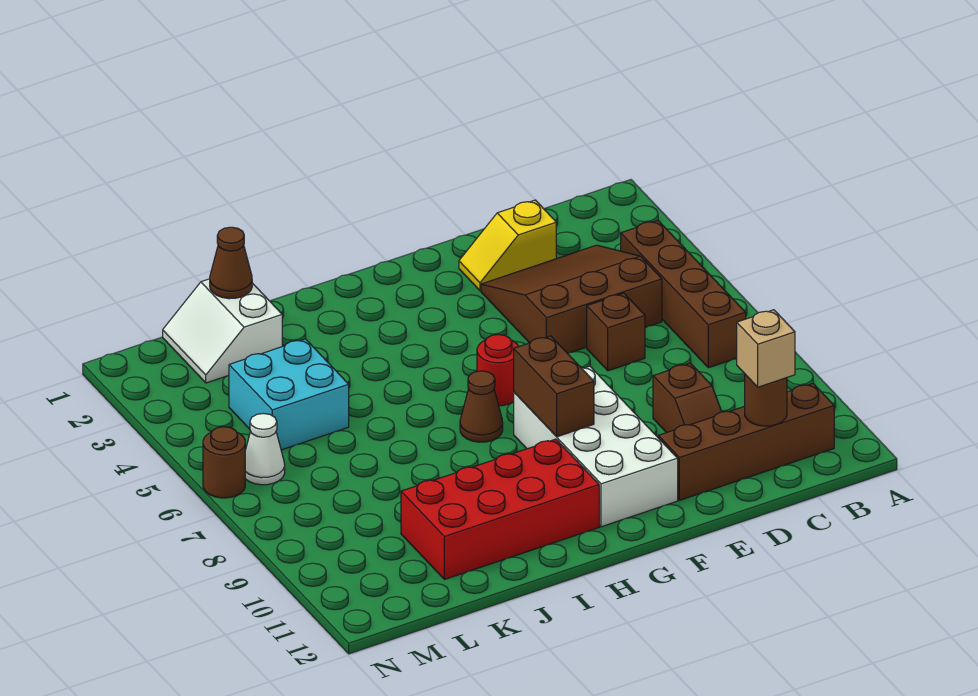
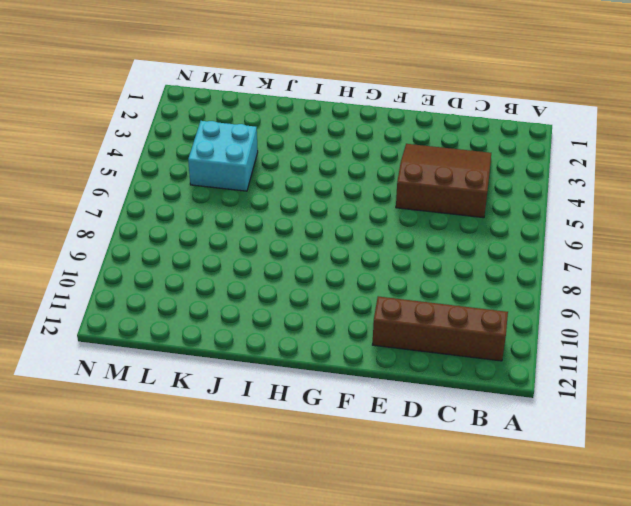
none -> brown 1x4 brick [621,220,746,368]
none -> yellow 1x2 slope [459,200,556,291]
none -> brown 1x1 brick [587,293,645,371]

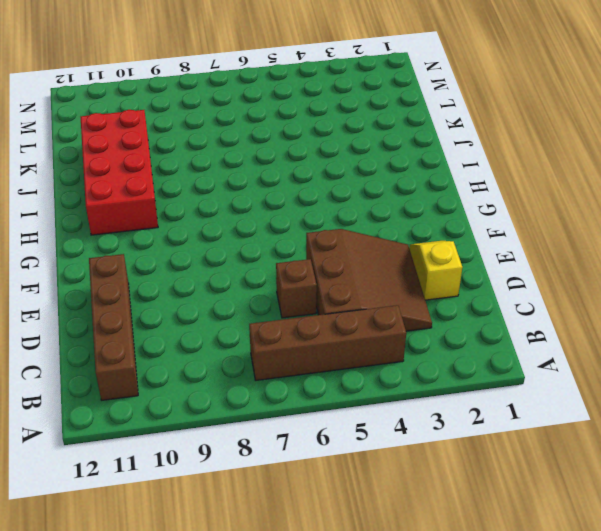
none -> brown 1x2 slope [653,363,722,433]
none -> white 2x4 brick [514,366,678,527]
none -> red 1x1 round brick [477,334,519,406]

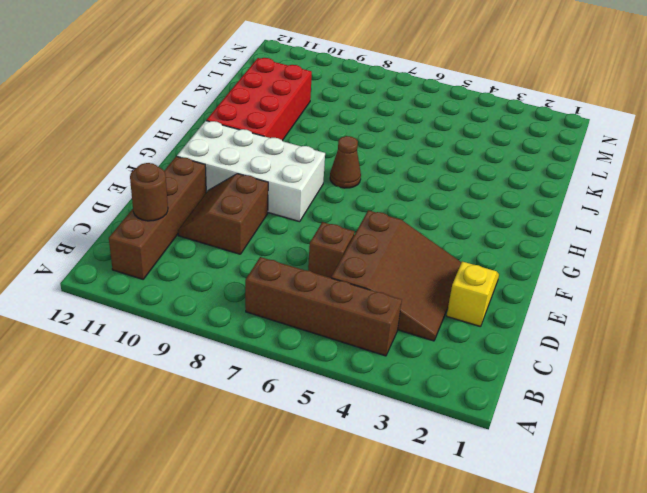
brown 2x2 slope [178,174,268,254] -> brown 1x2 slope [653,363,722,433]
none -> red 1x1 round brick [477,334,519,406]
none -> white 2x2 slope [163,279,282,383]
none -> cyan 2x2 brick [229,339,349,450]

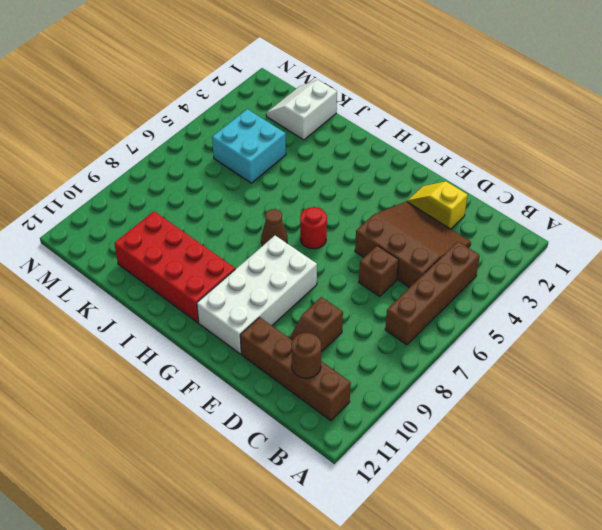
none -> white 1x1 cone [245,413,285,485]
none -> brown 1x1 round brick [203,427,245,498]
none -> brown 1x2 brick [514,336,594,437]

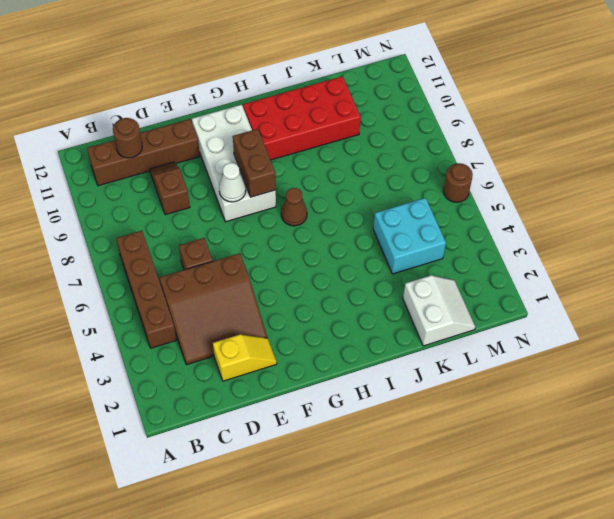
white 1x1 cone [219,163,246,202] -> white 1x1 cone moved to [245,413,285,485]
none -> red 1x1 round brick [477,334,519,406]
none -> brown 1x1 cone [210,227,252,299]
none -> tan 1x1 brick [737,310,795,387]

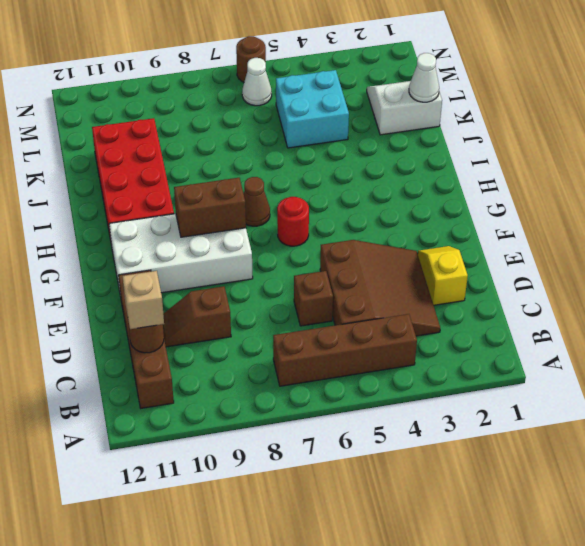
white 1x1 cone [409,53,439,102] -> brown 1x1 cone [210,227,252,299]

